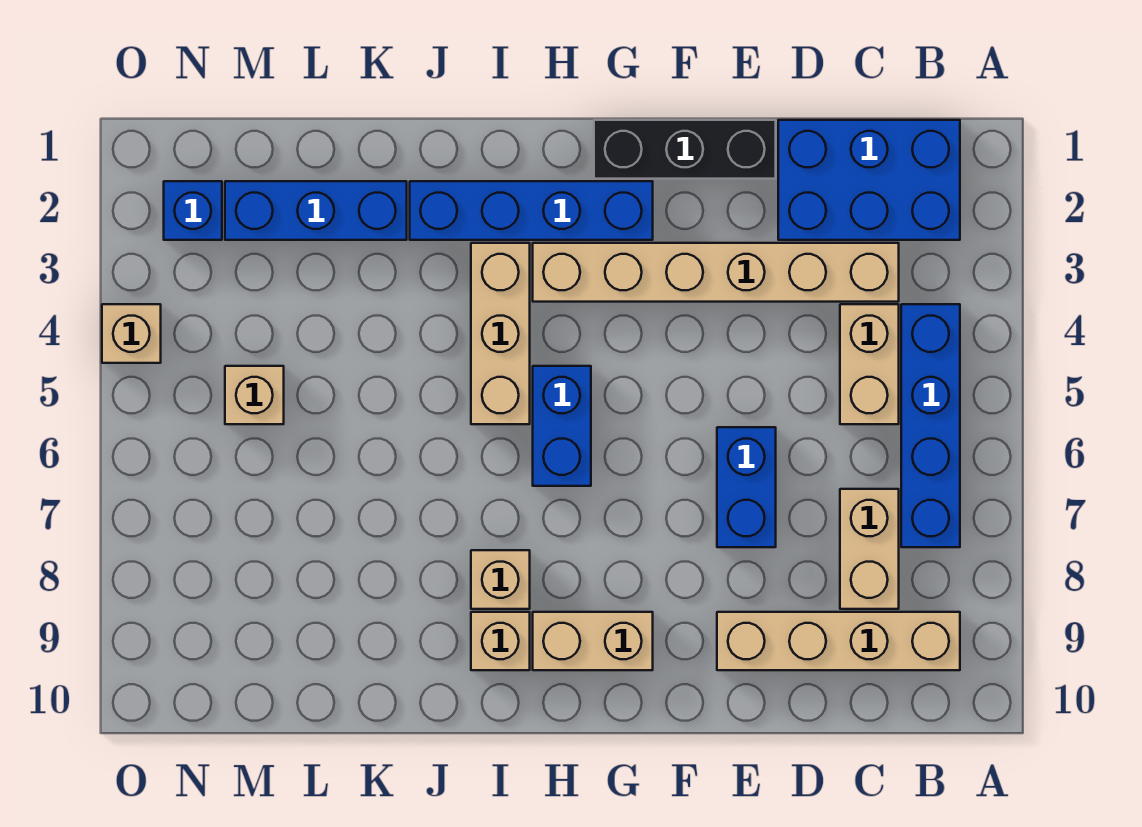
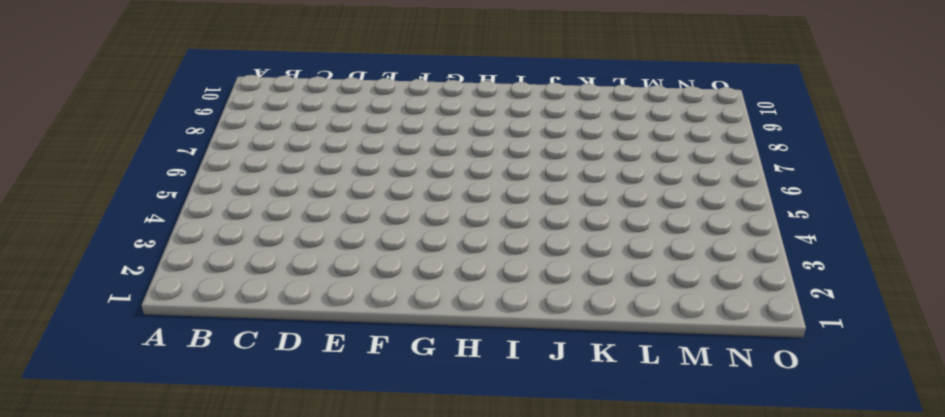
none -> blue 2x3 brick [778,120,960,240]
none -> blue 1x4 brick [901,304,960,547]
none -> tan 1x4 brick [717,612,960,670]

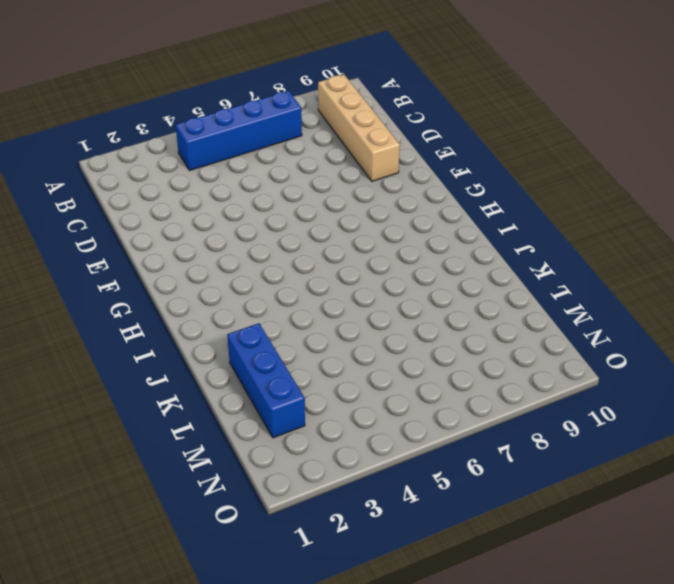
none -> blue 2x3 brick [778,120,960,240]
none -> tan 1x6 brick [533,243,899,302]
none -> tan 1x2 brick [840,304,899,424]

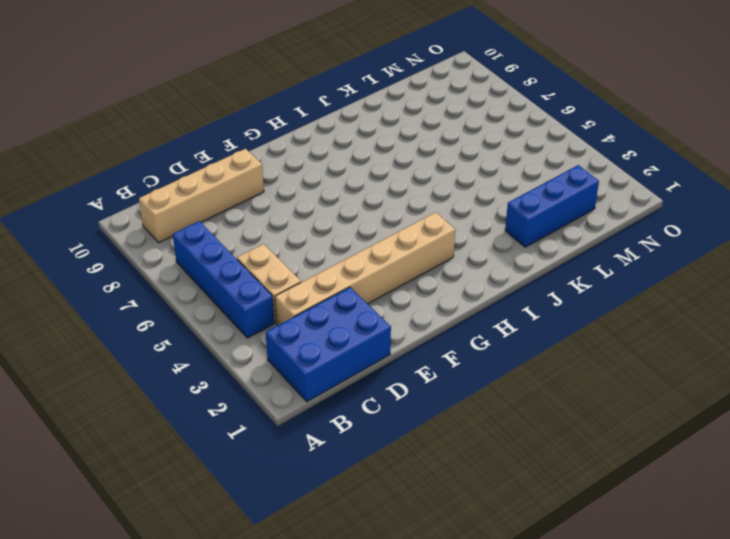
none -> tan 1x2 brick [840,489,899,609]
none -> black 1x3 brick [594,120,776,179]
none -> blue 1x2 brick [717,427,776,547]

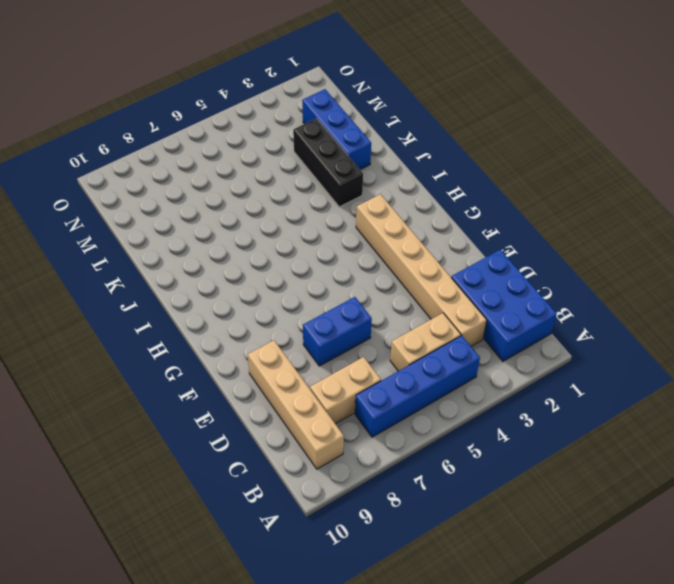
black 1x3 brick [293,118,363,207] -> black 1x3 brick moved to [594,120,776,179]
none -> blue 1x4 brick [410,181,653,240]
none -> tan 1x2 brick [533,612,653,670]
none -> blue 1x2 brick [533,366,591,486]

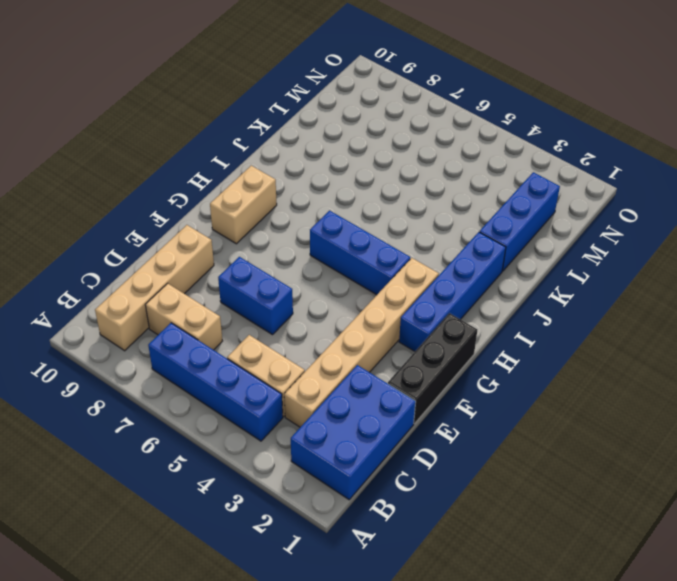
blue 1x3 brick [310,211,410,295] -> blue 1x2 brick [533,366,591,486]
none -> tan 1x3 brick [471,243,530,424]
none -> tan 1x1 brick [471,550,530,609]
none -> tan 1x1 brick [471,612,530,670]

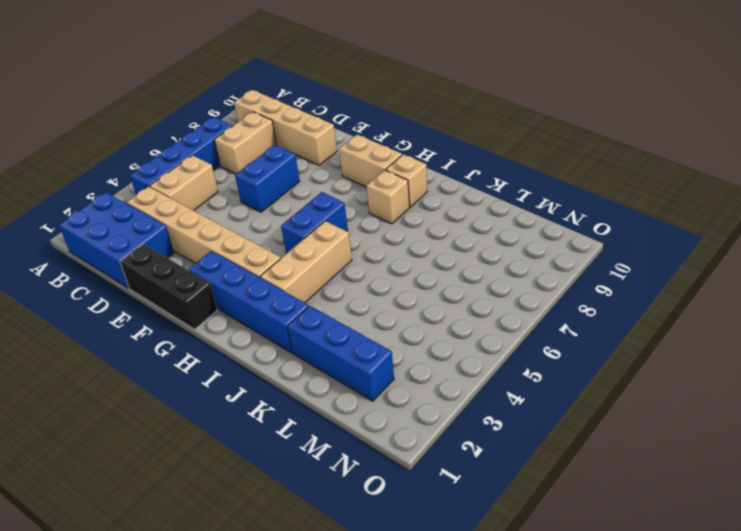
none -> tan 1x1 brick [225,366,284,424]
none -> blue 1x1 brick [164,181,222,240]
none -> tan 1x1 brick [102,304,161,363]

